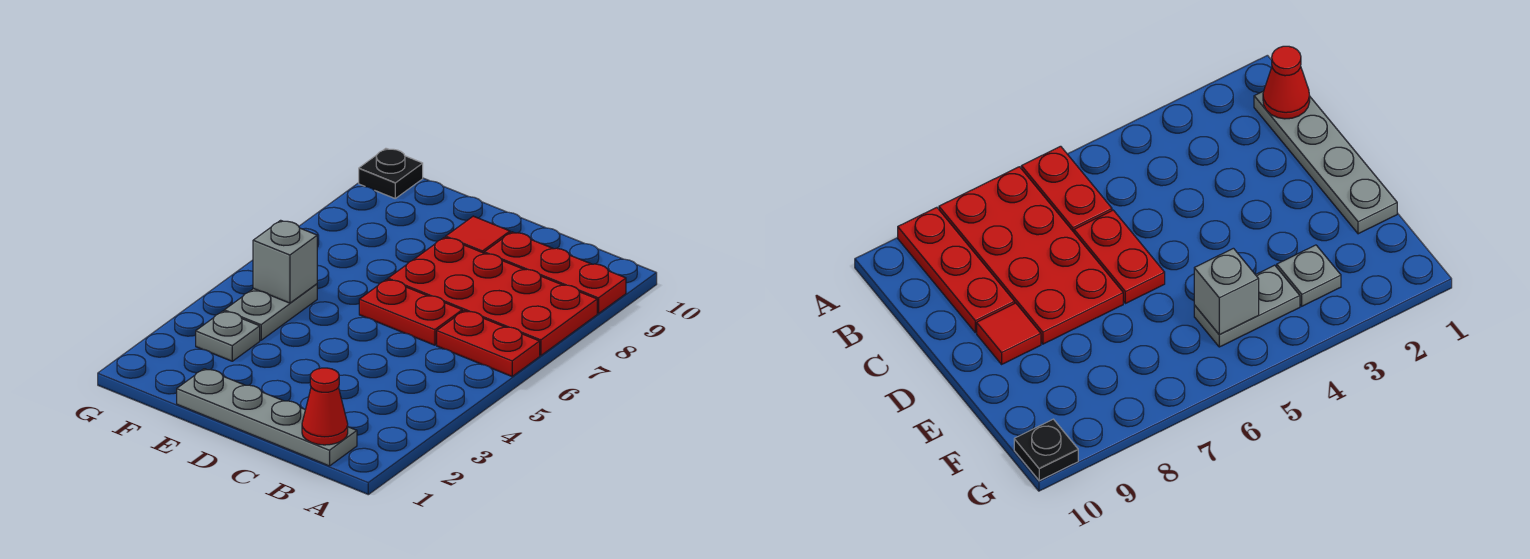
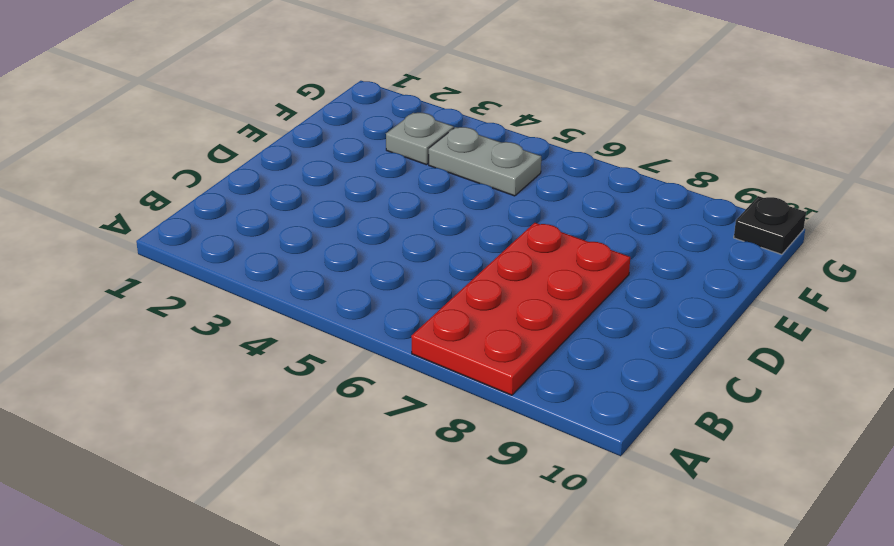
none -> red 1x2 plate [437,311,540,376]
none -> red 1x3 plate [484,232,626,313]

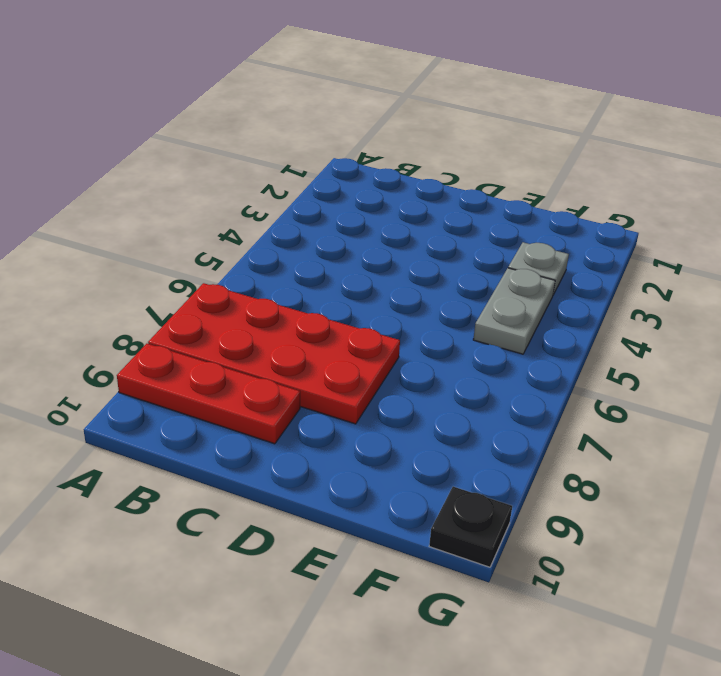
none -> red 1x2 plate [437,311,540,376]
none -> grey 1x4 plate [177,369,357,466]

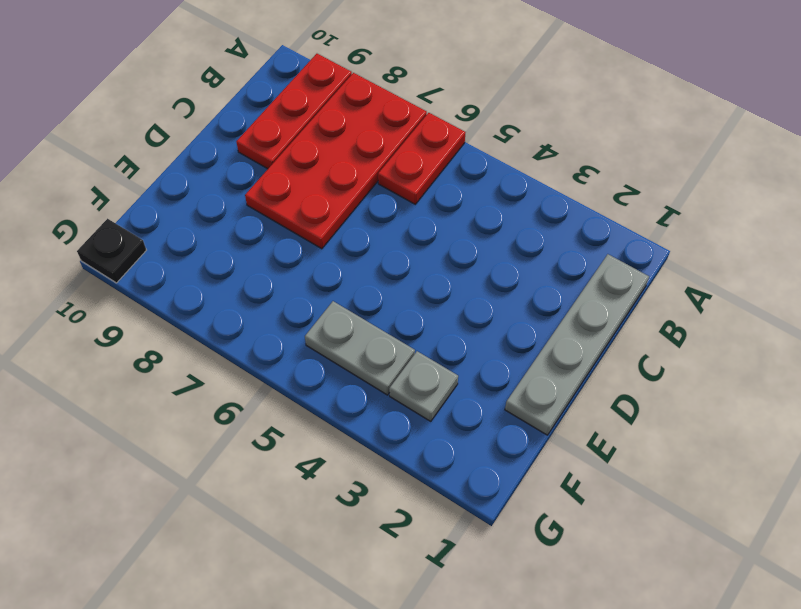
none -> red 1x2 plate [359,279,462,345]
none -> red 1x1 tile [446,216,510,253]

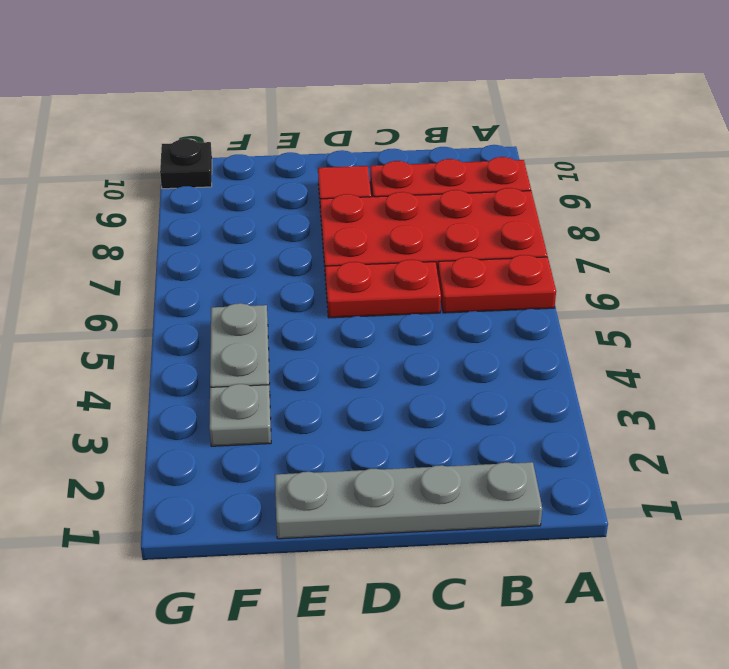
none -> red 1x1 cone [302,368,348,445]
none -> grey 1x1 brick [253,220,317,303]

